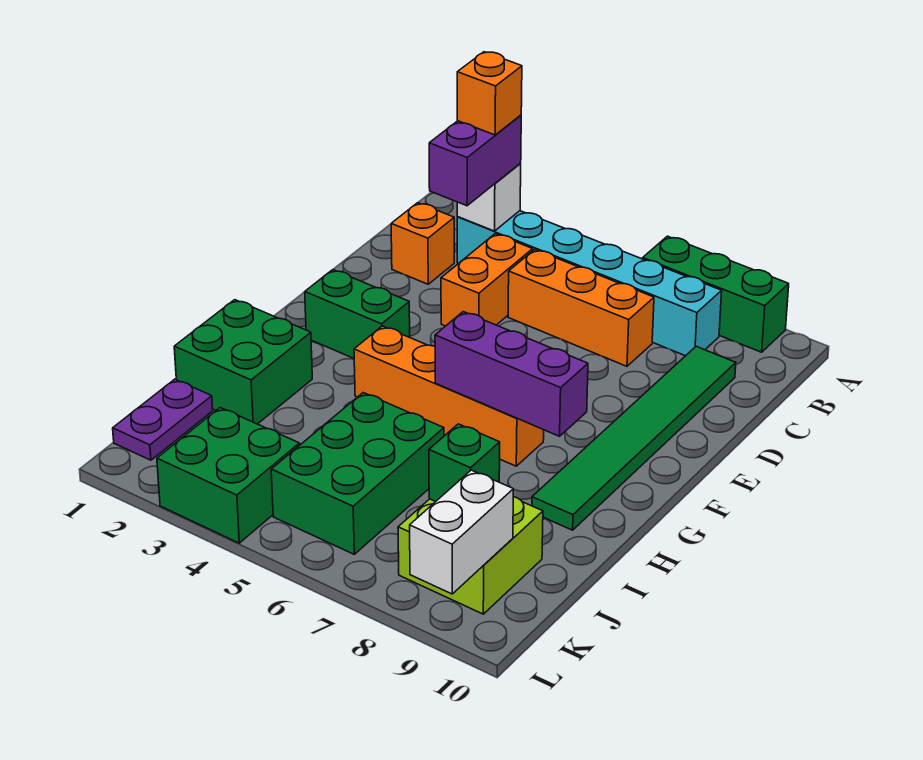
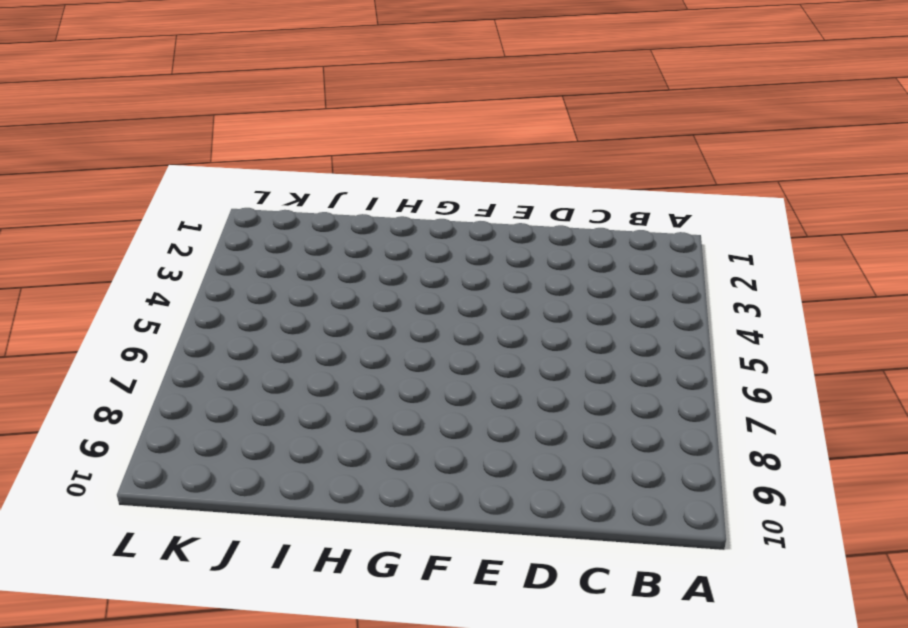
none -> green 1x3 brick [643,236,789,352]
none -> cyan 1x6 brick [457,211,722,356]
none -> orange 1x1 brick [391,203,454,284]

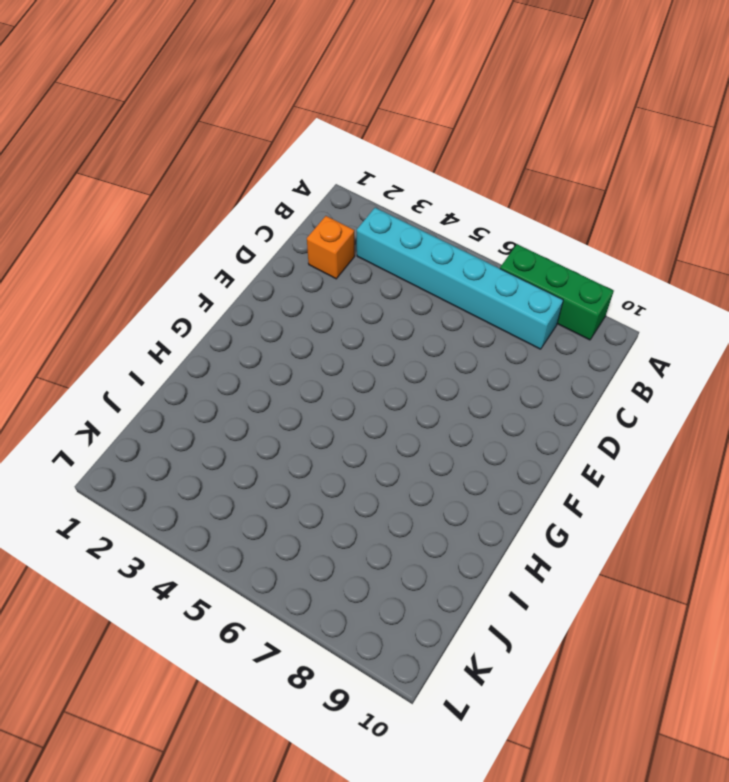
none -> orange 1x2 brick [441,234,533,326]
none -> orange 1x3 brick [508,249,654,366]
none -> green 1x6 tile [532,346,736,530]

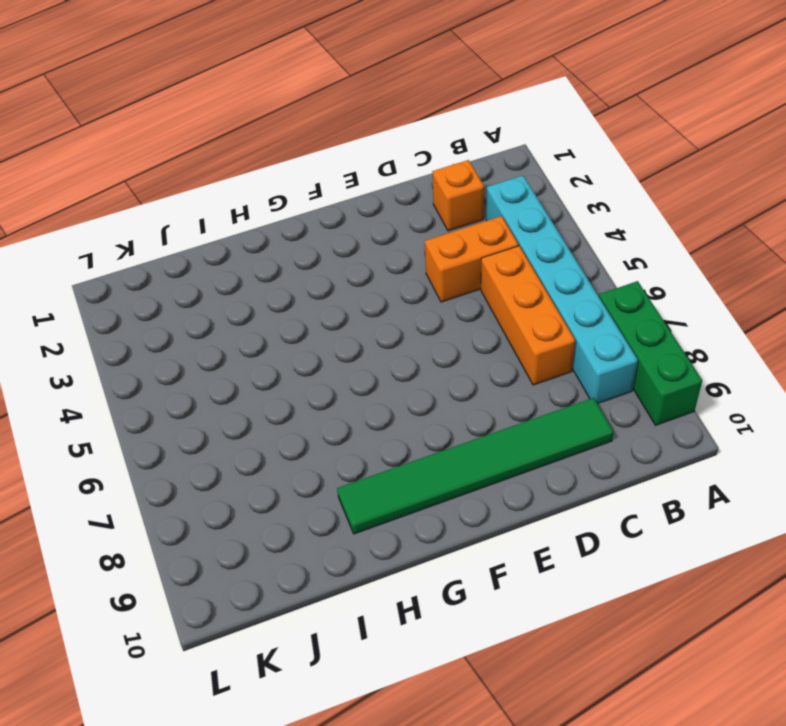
none -> green 1x2 brick [305,270,410,358]
none -> orange 1x4 brick [354,326,544,466]
none -> green 2x2 brick [174,300,312,424]

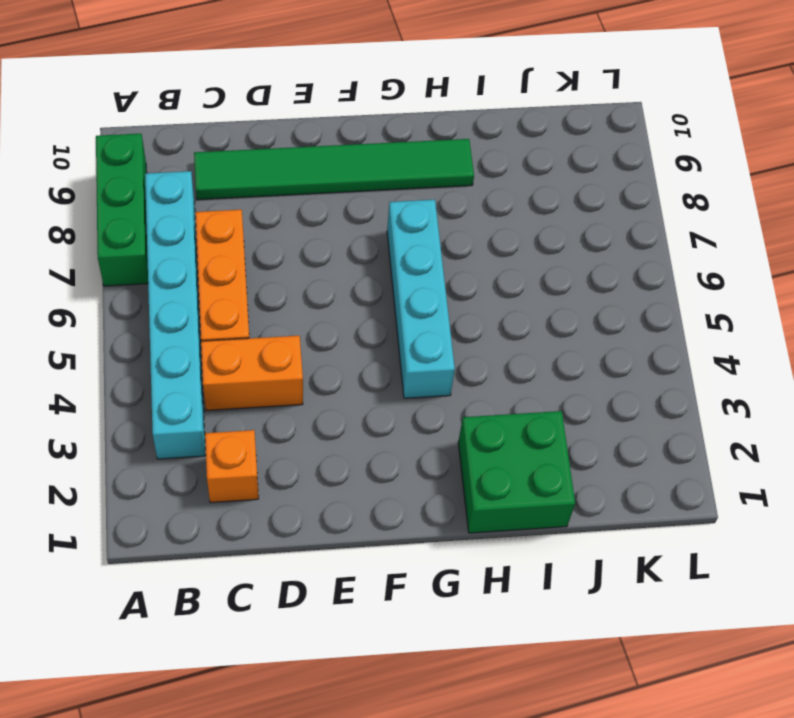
cyan 1x4 brick [387,200,455,398] -> orange 1x4 brick [354,326,544,466]
none -> green 1x2 brick [305,270,410,358]
none -> green 2x3 brick [271,393,444,554]
none -> purple 1x2 plate [113,379,213,460]

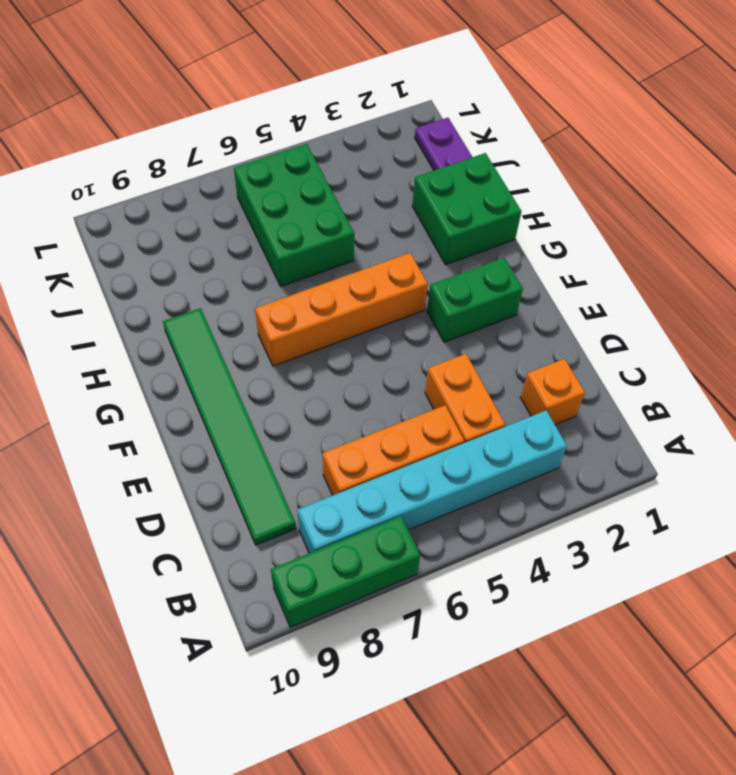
none -> lime 2x2 brick [398,497,543,614]
none -> green 2x2 brick [157,408,300,543]
none -> white 1x1 brick [457,163,521,231]

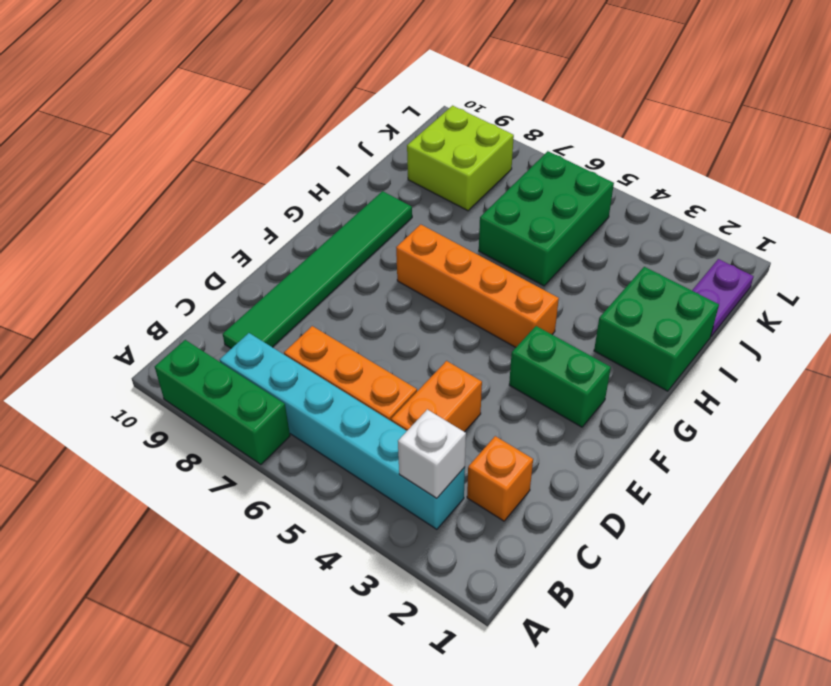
none -> green 2x2 brick [157,408,300,543]
none -> purple 1x3 brick [435,312,588,436]
none -> green 1x1 brick [429,424,500,502]

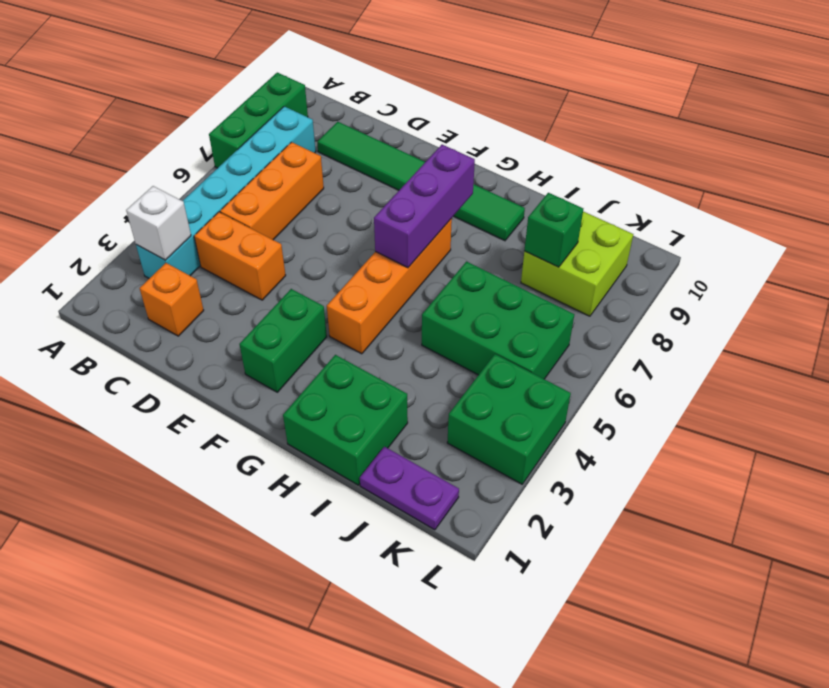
none -> white 1x2 brick [410,470,513,594]
none -> purple 1x2 brick [429,115,521,206]
none -> orange 1x1 brick [457,52,522,135]

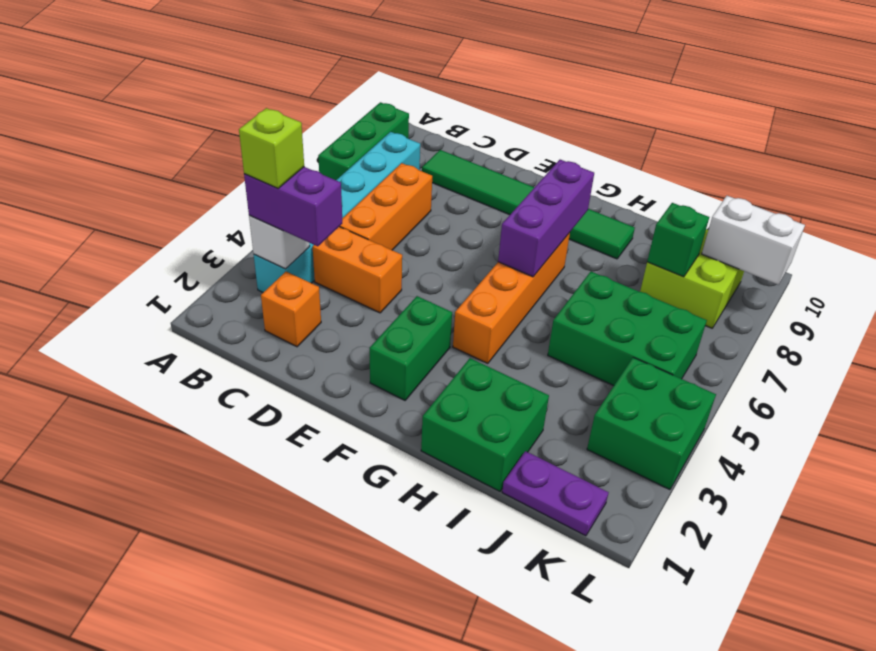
lime 1x1 brick [239,108,304,188] -> orange 1x1 brick [457,52,522,135]

